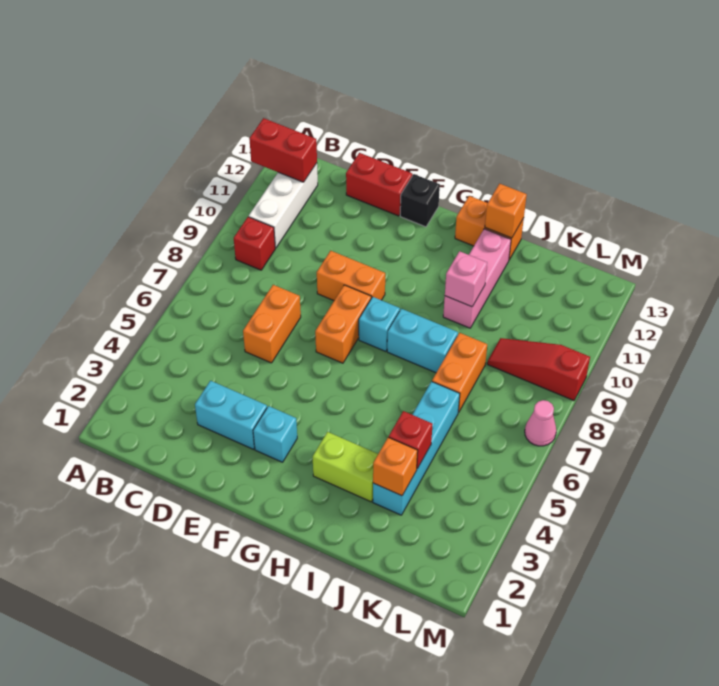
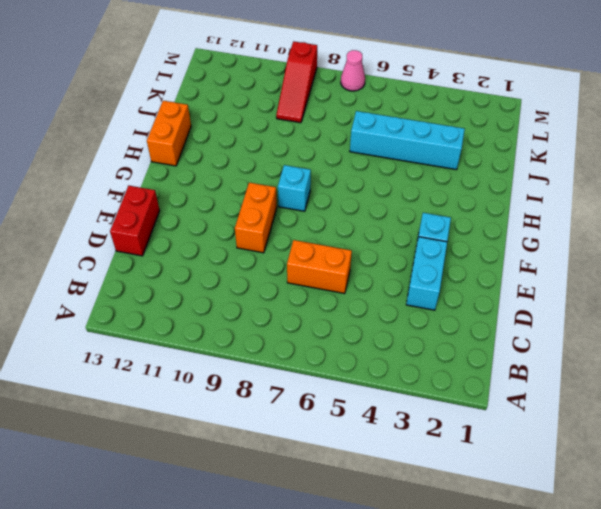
none -> red 1x1 brick [234,217,275,270]
none -> white 1x3 brick [249,163,318,248]
none -> orange 1x2 brick [315,285,371,363]

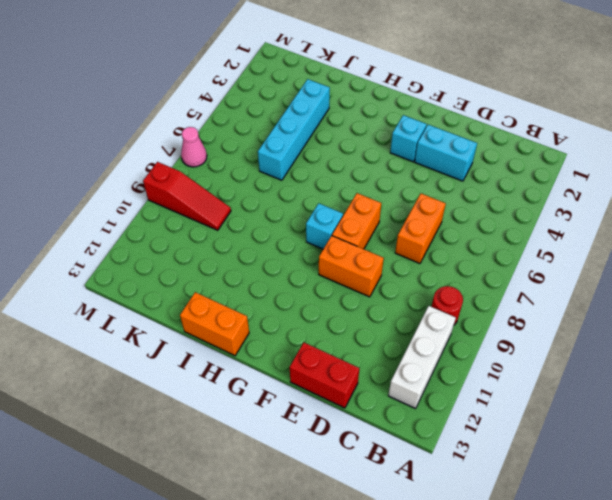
red 1x1 round brick [431,286,463,325] -> red 1x1 brick [234,217,275,270]
none -> black 1x1 brick [400,174,440,227]
none -> lime 1x2 brick [313,432,378,502]
none -> cyan 1x2 brick [387,309,458,373]

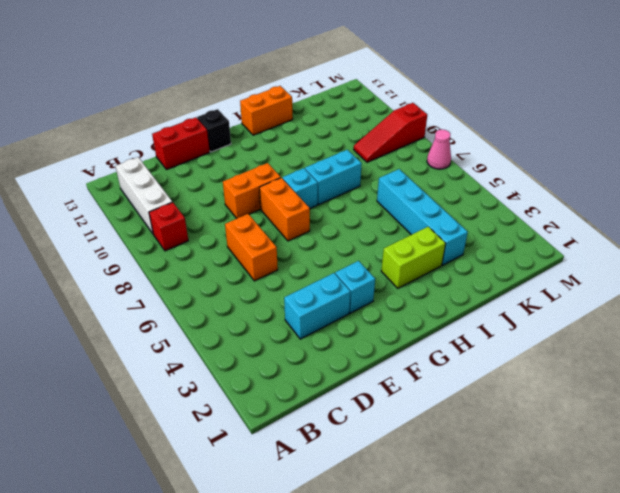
none -> pink 1x3 brick [443,229,511,328]
none -> orange 1x2 brick [432,333,487,412]
none -> red 1x2 brick [249,118,317,182]

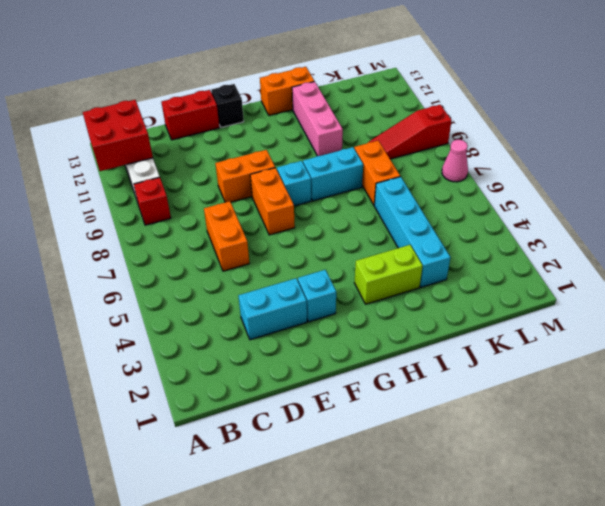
red 2x2 brick [83,100,153,171] -> red 1x2 brick [249,118,317,182]
none -> pink 1x1 brick [445,251,487,307]
none -> orange 1x1 brick [485,184,527,238]
none -> orange 1x1 brick [373,437,418,496]

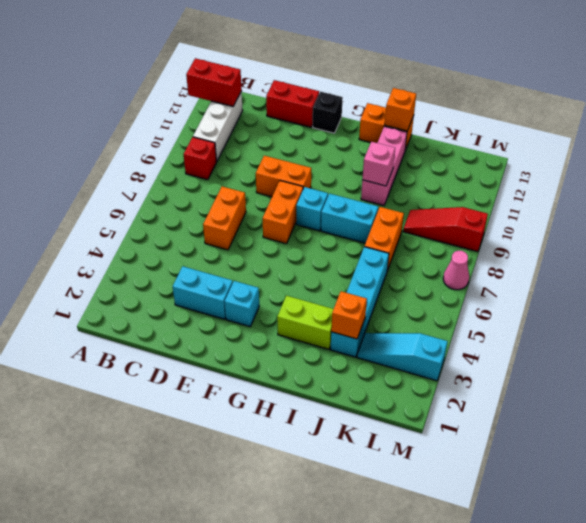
cyan 1x3 slope [357,333,448,381] -> none
none -> red 1x1 brick [389,411,433,469]

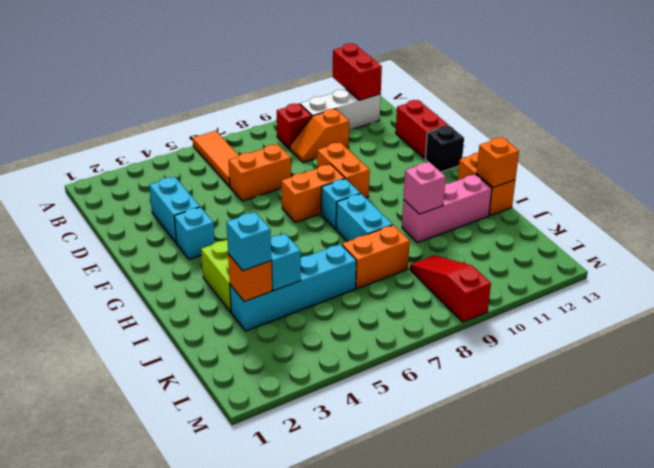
orange 1x3 tile [193,131,239,187] -> none
orange 1x2 slope [290,109,349,163] -> none
cyan 1x1 brick [226,212,271,271] -> none
cyan 1x1 brick [271,234,301,291] -> red 1x1 brick [389,411,433,469]
none -> pink 1x1 cone [525,400,556,446]

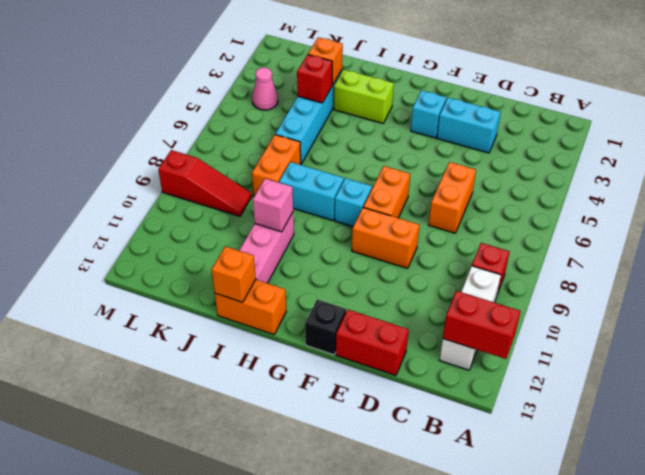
pink 1x1 cone [252,68,278,110] -> pink 1x1 cone moved to [525,400,556,446]

